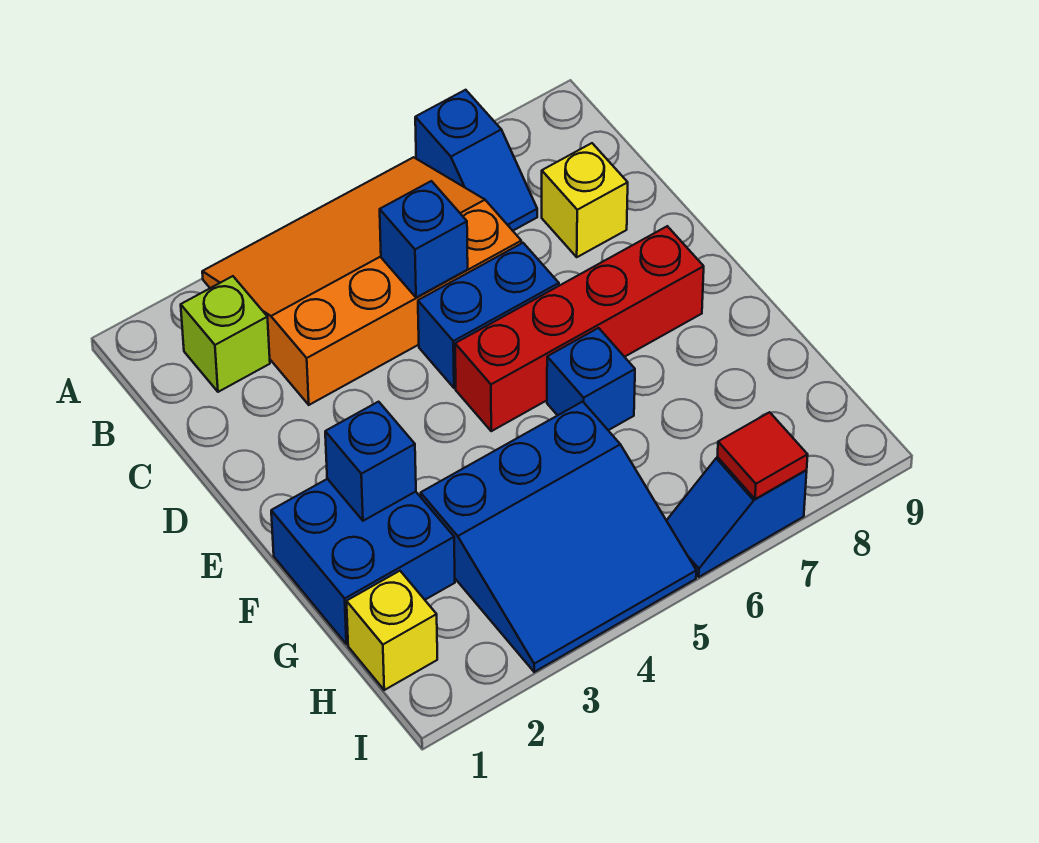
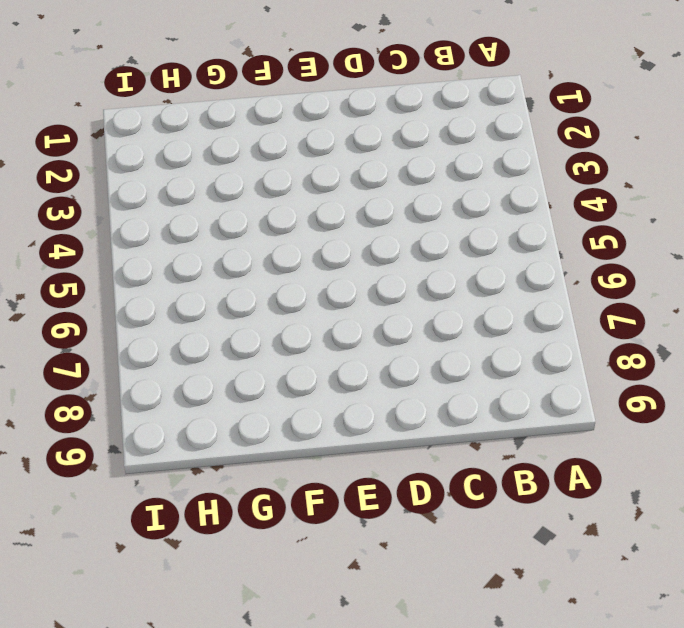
none -> orange 3x4 slope [202,157,521,405]
none -> blue 1x2 slope [415,90,537,231]
none -> lime 1x1 brick [181,276,270,392]

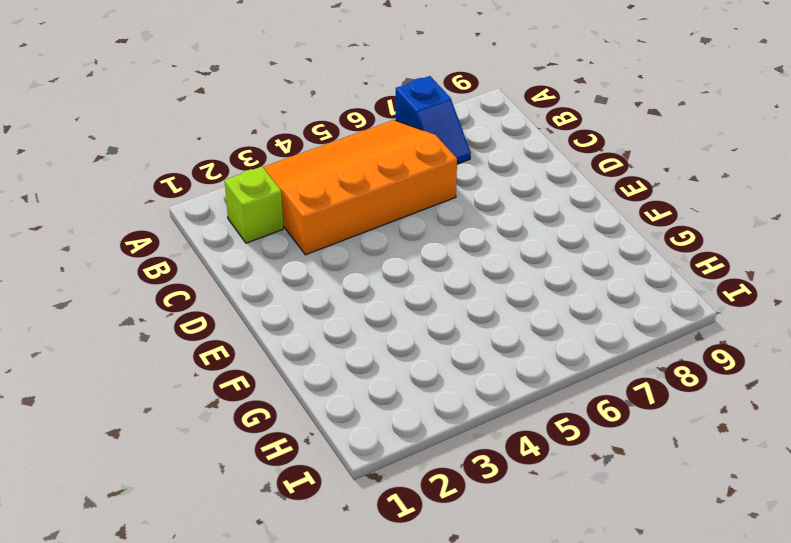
none -> yellow 1x1 brick [542,143,628,257]
none -> blue 1x2 brick [418,243,559,388]
none -> red 1x4 brick [455,226,704,431]

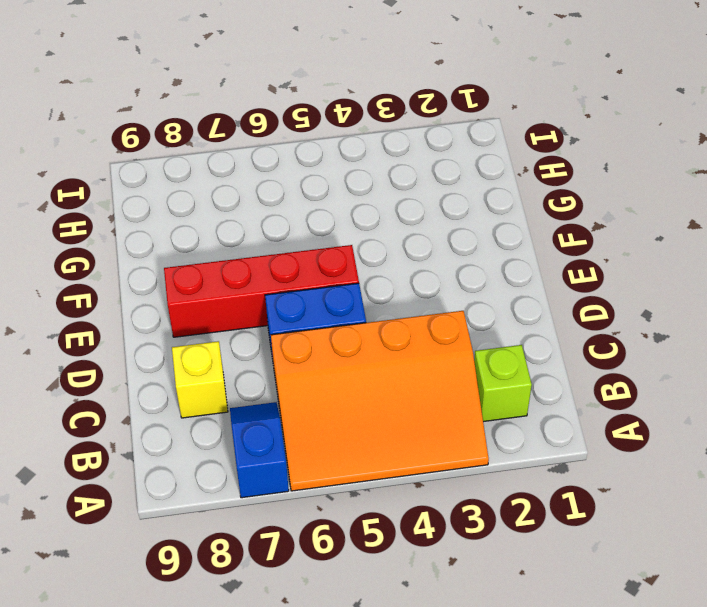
none -> blue 2x2 brick [271,479,455,644]
none -> blue 1x1 brick [547,328,635,430]
none -> blue 3x3 slope [421,402,696,672]

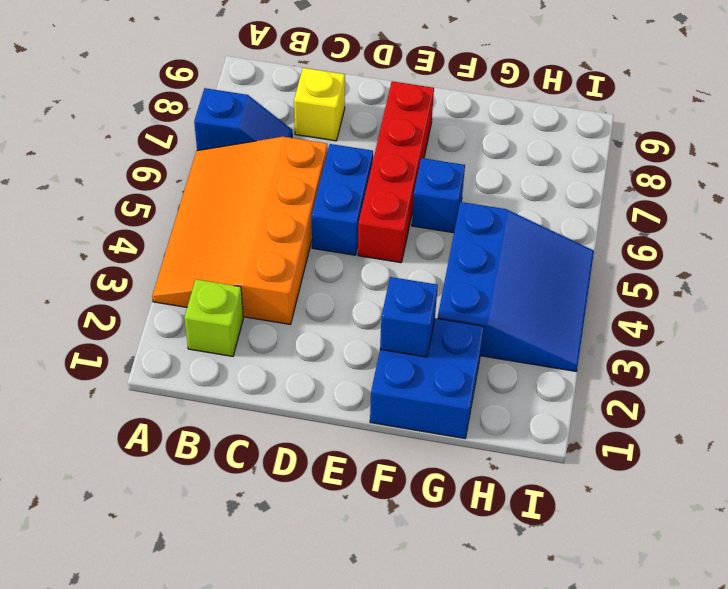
none -> yellow 1x1 brick [347,571,437,690]
none -> blue 1x2 slope [666,457,807,577]
none -> blue 1x1 brick [380,181,468,298]

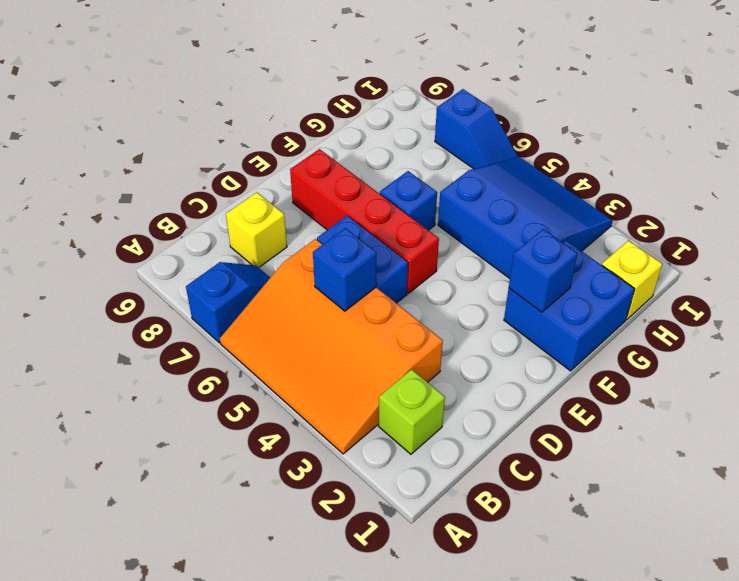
none -> red 1x1 tile [717,412,808,499]

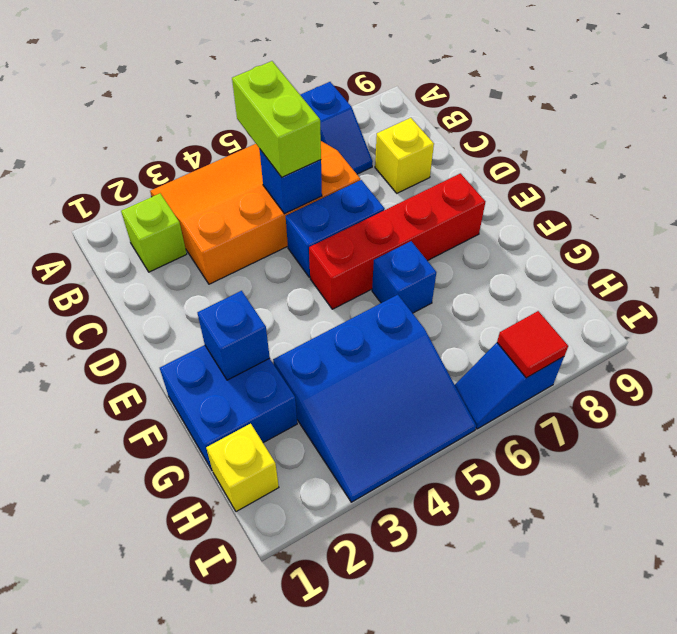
lime 1x2 brick [232,61,321,177] -> none

